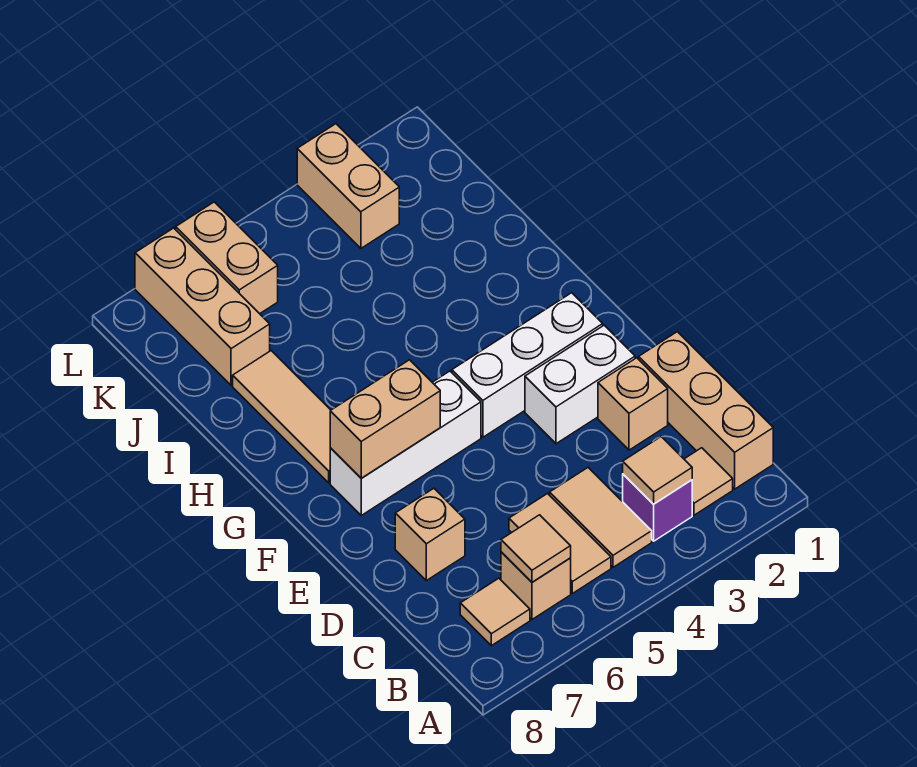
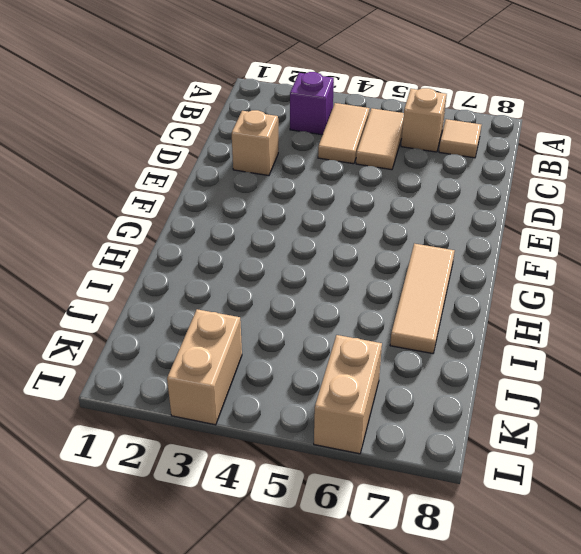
none -> tan 1x3 brick [639,332,773,489]
none -> tan 1x1 tile [684,448,733,515]
none -> tan 1x1 brick [395,488,465,581]

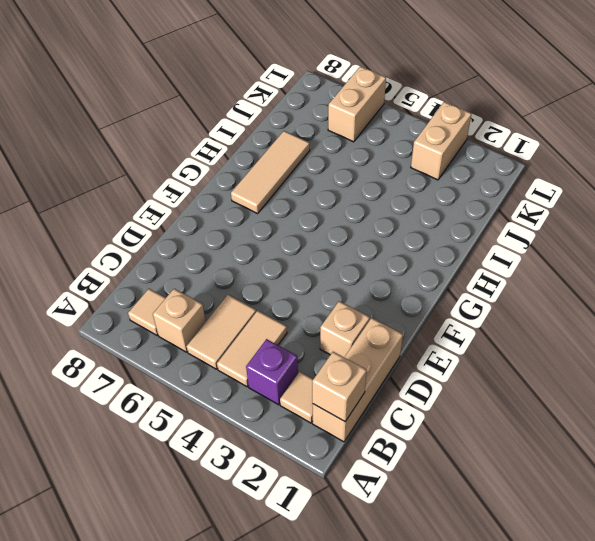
tan 1x1 brick [312,352,367,421] -> tan 1x1 brick moved to [395,488,465,581]
none -> white 1x2 brick [525,325,635,444]
none -> white 1x3 brick [452,293,603,437]
none -> white 1x3 brick [330,371,481,515]

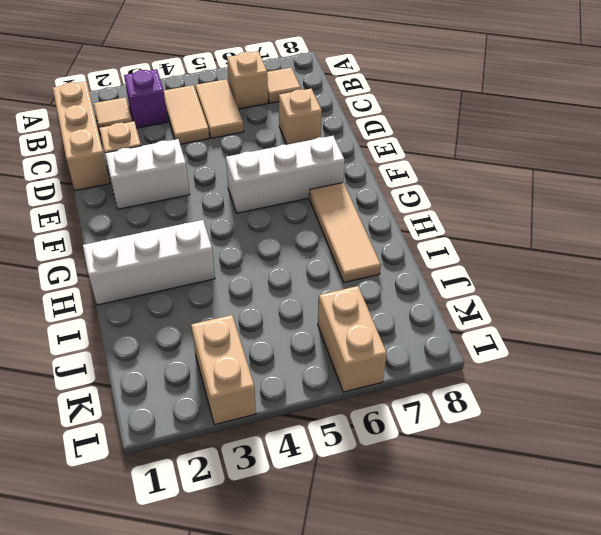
white 1x3 brick [83,220,215,305] -> white 1x3 brick moved to [452,293,603,437]
none -> tan 1x3 brick [135,228,270,385]
none -> tan 1x1 tile [623,437,692,504]
none -> tan 1x1 tile [501,515,571,582]

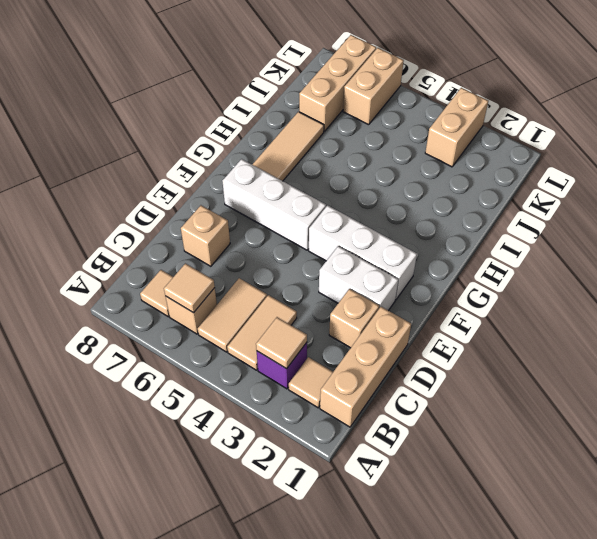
none -> tan 1x2 brick [330,360,440,478]

